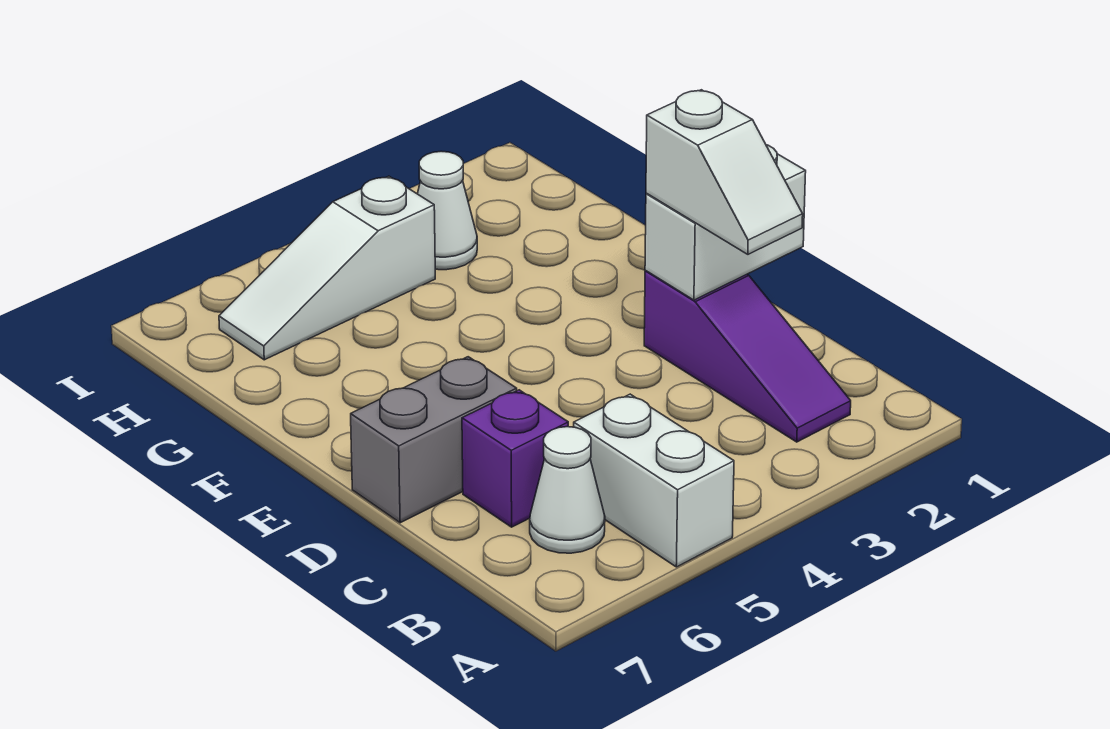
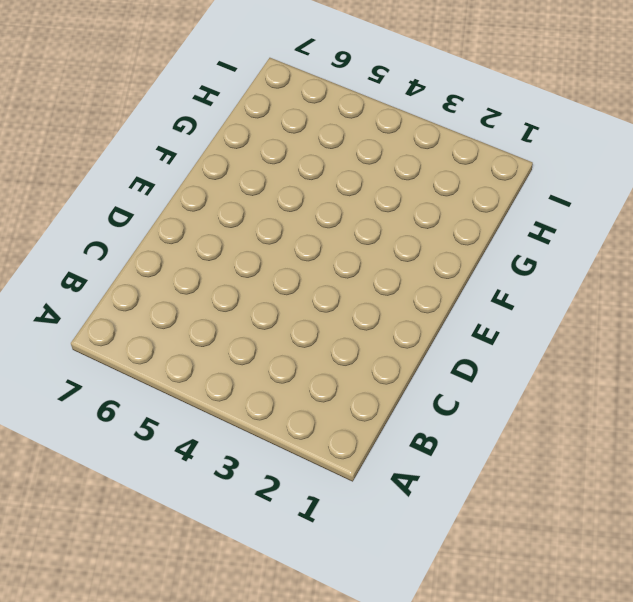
none -> white 1x2 brick [574,394,734,567]
none -> purple 1x3 slope [644,271,851,442]

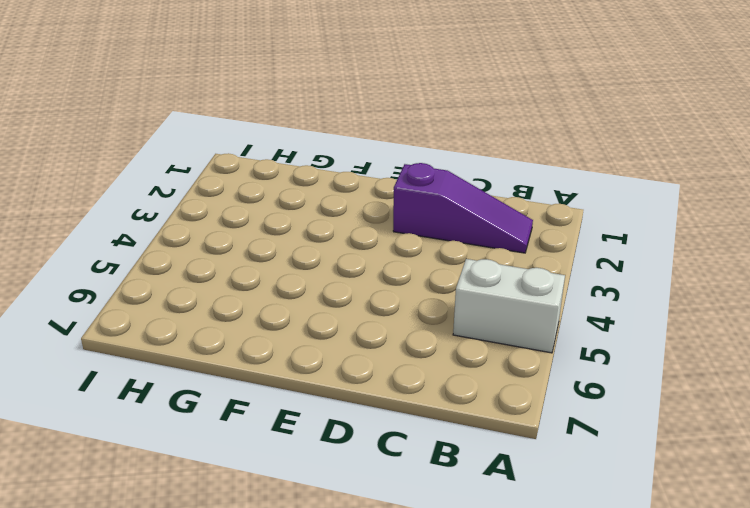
none -> white 1x1 cone [530,427,605,553]
none -> purple 1x1 brick [462,390,568,527]

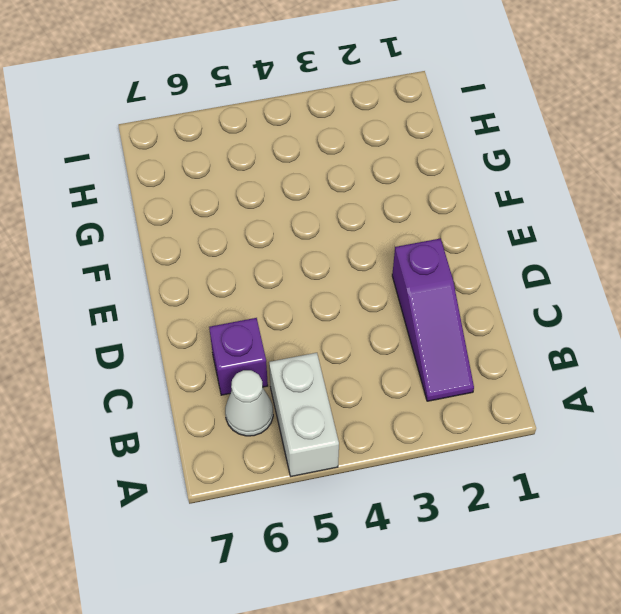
none -> grey 1x2 brick [351,357,517,523]
none -> white 1x1 cone [418,151,477,270]

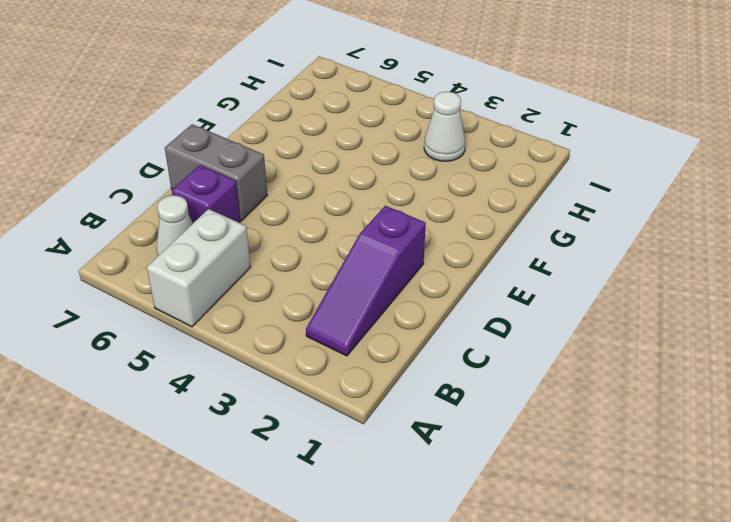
none -> white 1x3 slope [219,176,435,360]
none -> white 1x2 brick [645,145,806,300]

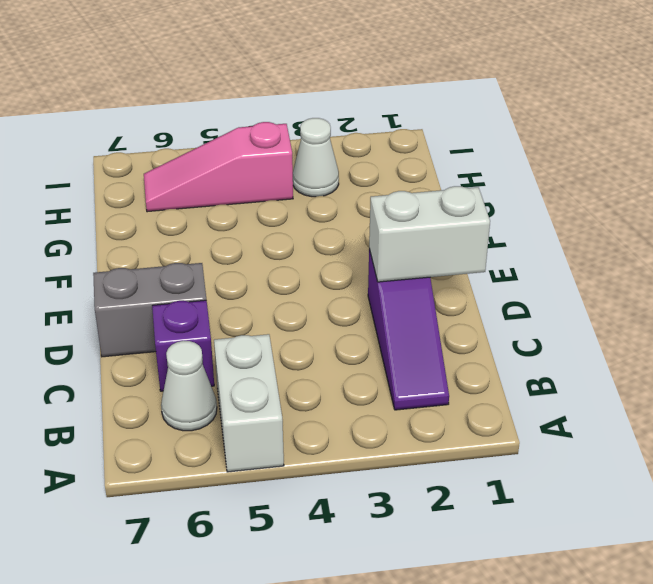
pink 1x3 slope [144,122,293,212] -> white 1x3 slope [219,176,435,360]
none -> white 1x2 slope [646,90,803,254]

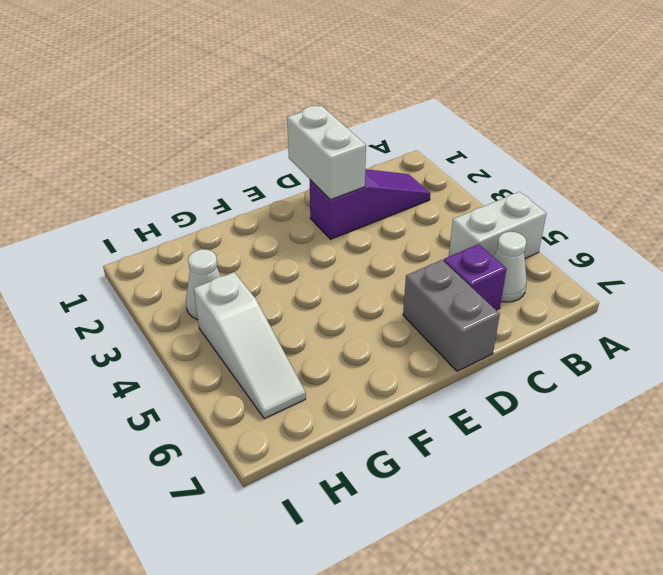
none -> white 1x2 slope [646,90,803,254]

